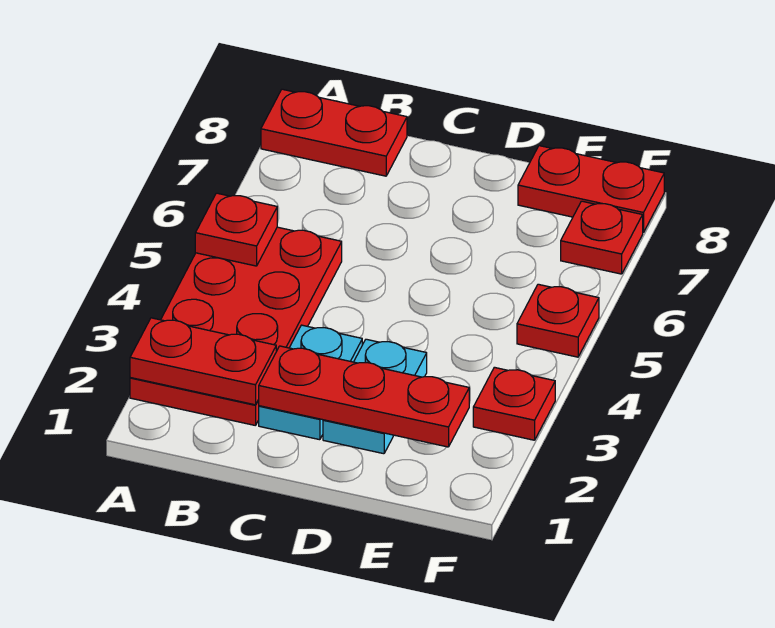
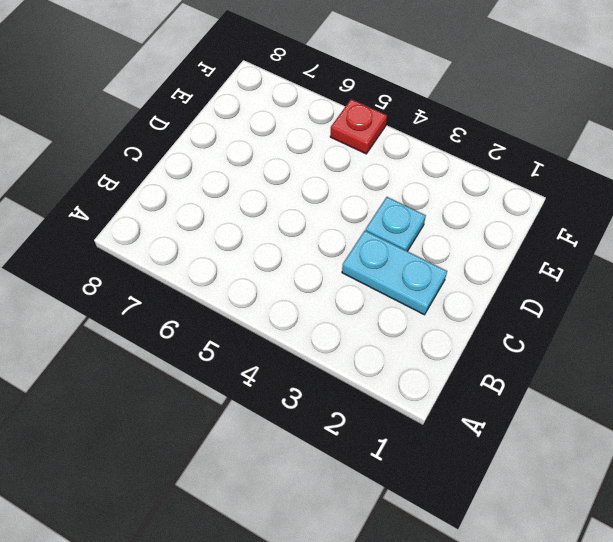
cyan 1x1 plate [366,197,426,251] -> cyan 1x2 plate [323,339,427,454]
none -> red 2x4 plate [130,227,342,426]
none -> red 1x2 plate [261,89,407,176]

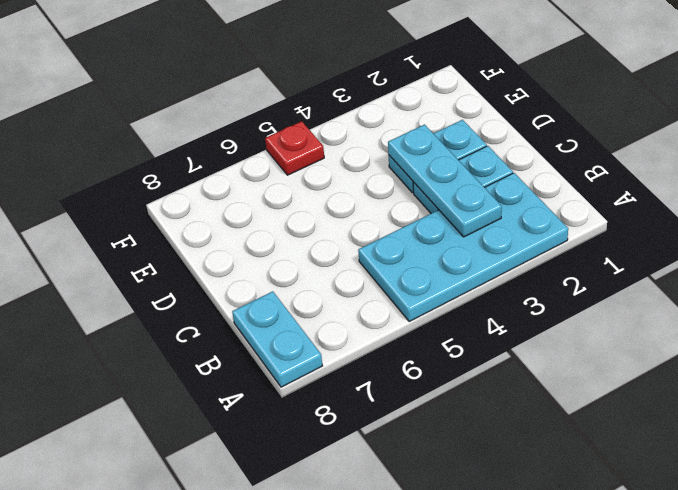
cyan 2x4 plate [358,173,568,321] -> red 2x4 plate [130,227,342,426]
cyan 1x2 plate [232,291,322,387] -> red 1x2 plate [261,89,407,176]
cyan 1x3 plate [388,125,502,237] -> none
none -> red 1x2 plate [518,146,664,233]
none -> red 1x1 plate [473,367,555,440]

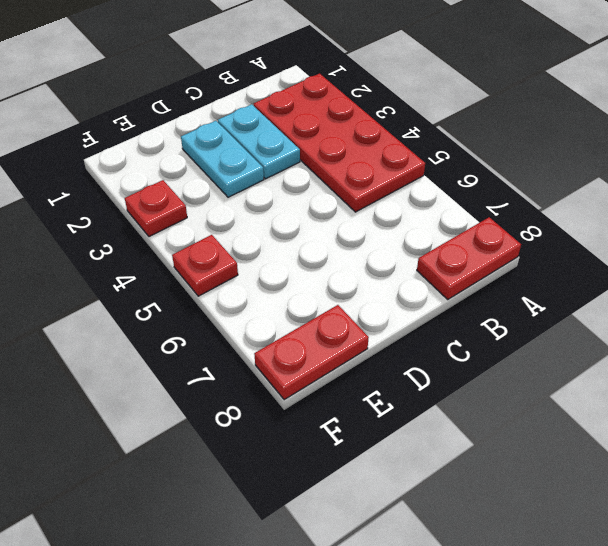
none -> red 1x1 plate [561,201,643,274]
none -> red 1x2 plate [130,318,276,405]

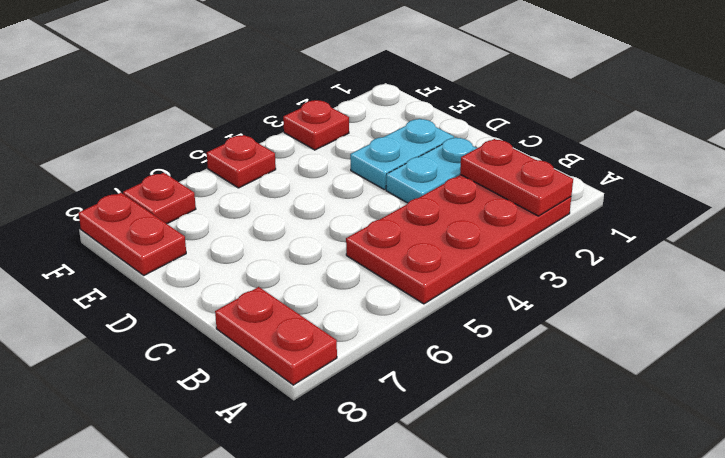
none -> red 1x1 plate [195,193,277,266]
none -> red 1x3 plate [259,346,469,447]

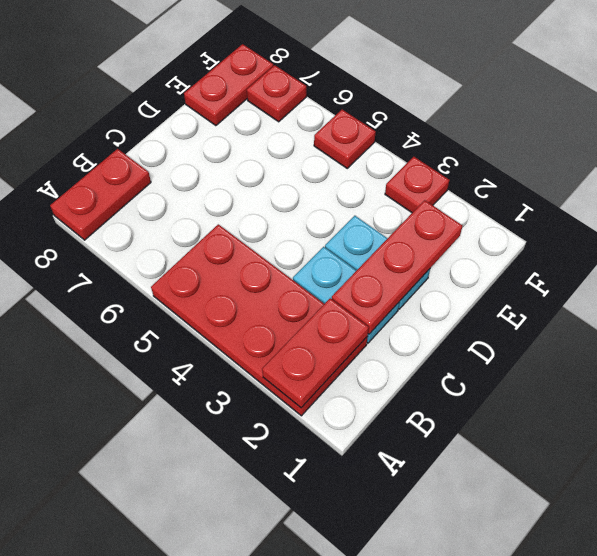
none -> red 1x1 plate [195,193,277,266]

